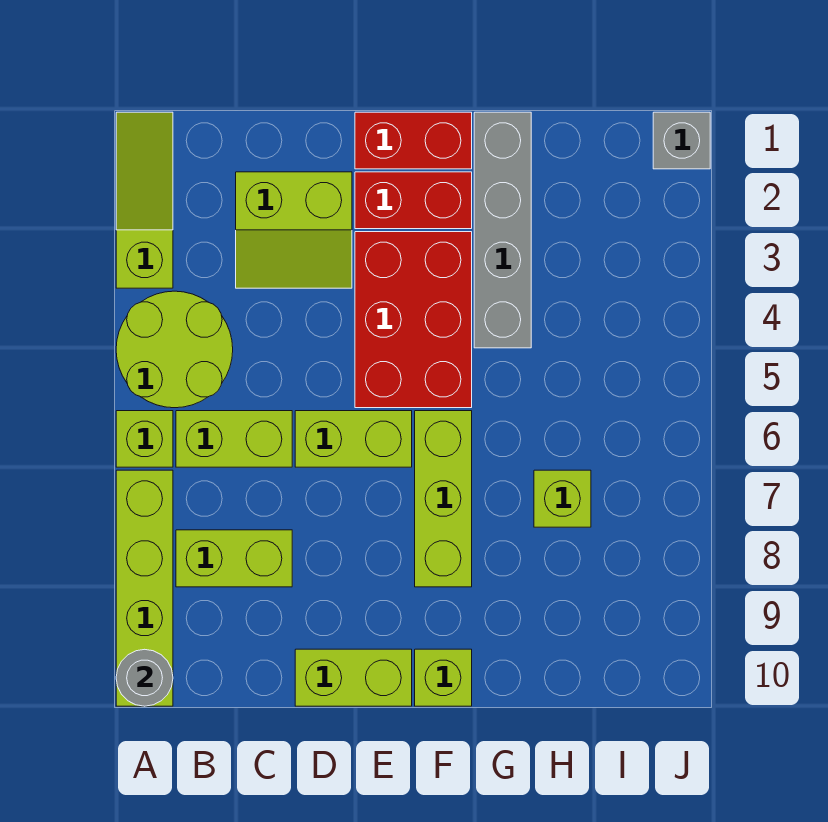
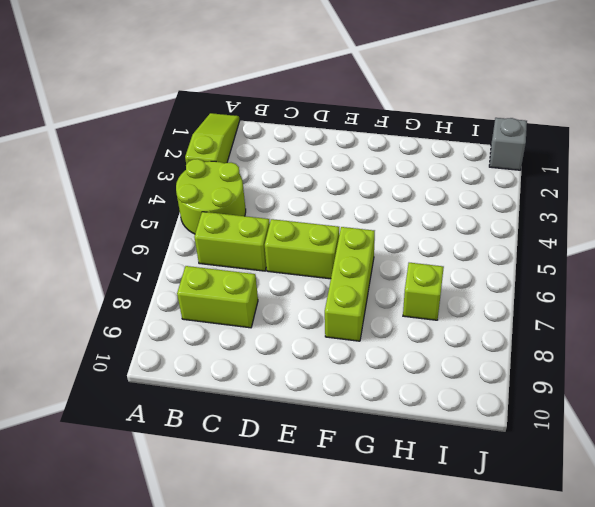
none -> lime 1x1 brick [116,411,173,467]
none -> lime 1x4 brick [116,470,173,706]
none -> lime 2x2 slope [236,172,352,288]

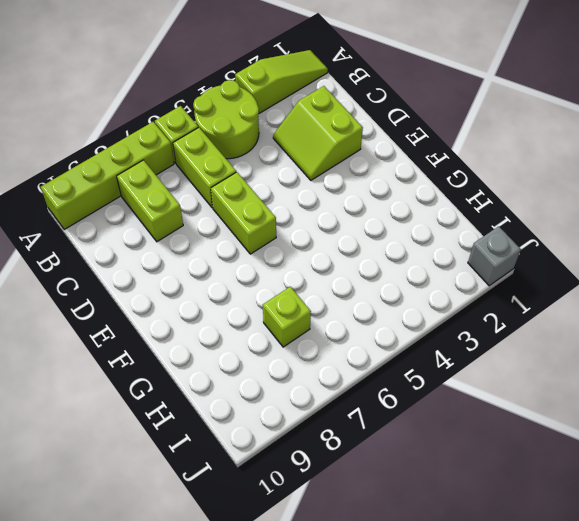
none -> lime 1x2 brick [295,649,412,706]
none -> red 1x2 brick [355,112,472,169]
none -> red 1x2 brick [355,172,472,229]

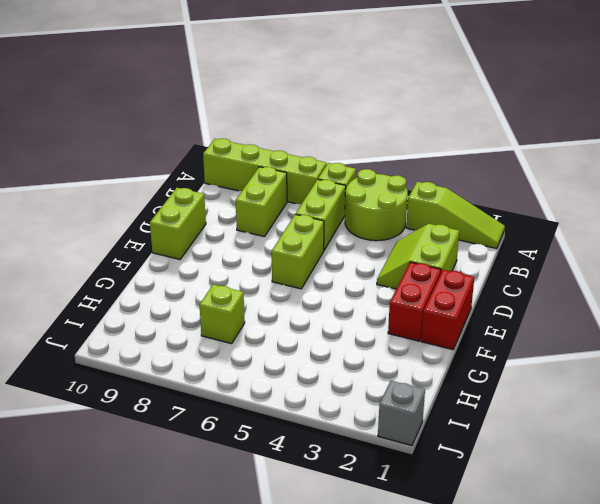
none -> red 2x3 brick [355,232,472,408]
none -> lime 1x3 brick [415,411,472,587]
none -> lime 1x1 brick [415,649,472,706]

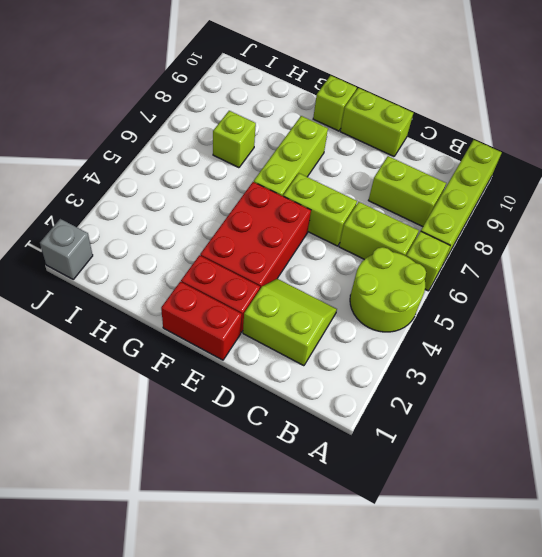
none -> lime 1x3 slope [116,112,173,288]
none -> grey 1x4 brick [474,112,531,348]
none -> grey 1x1 round brick [116,649,173,706]

